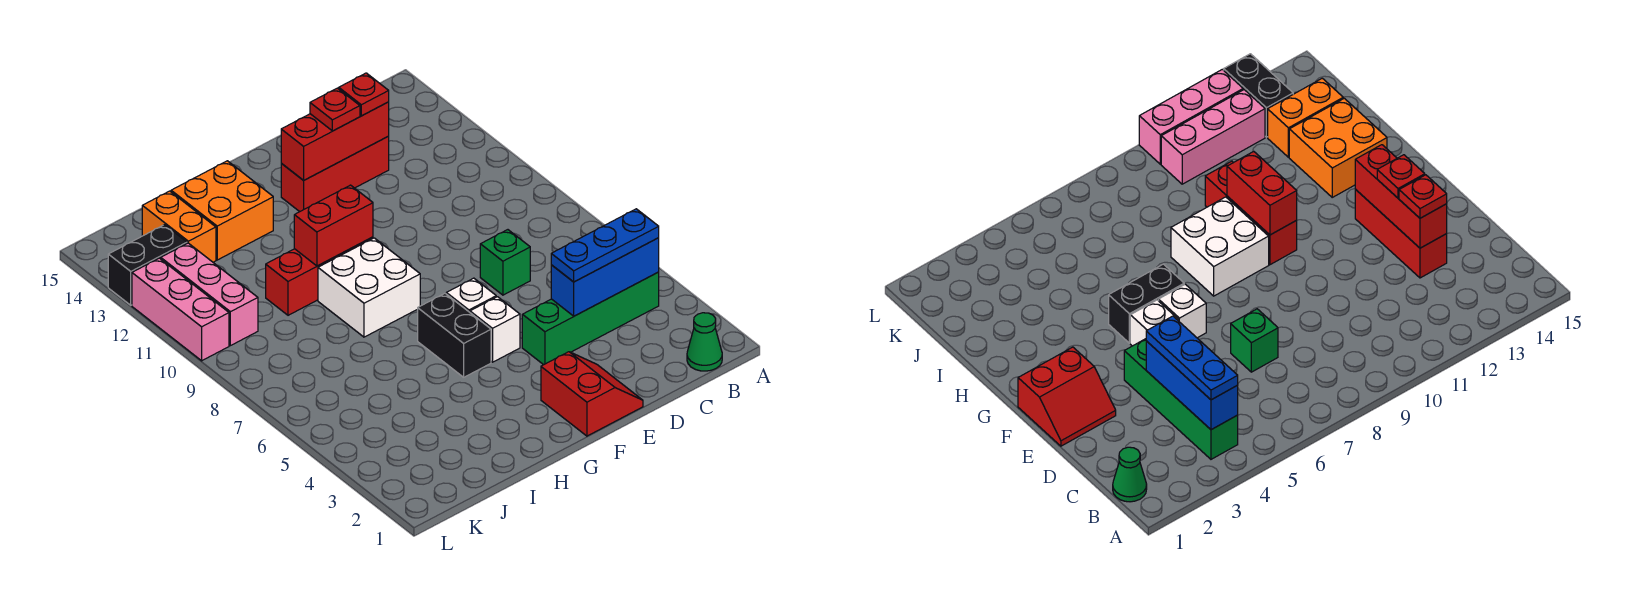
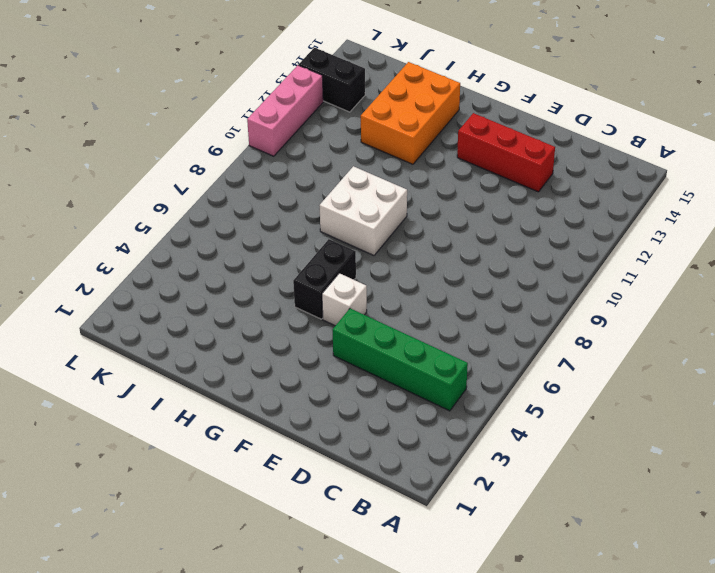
orange 2x3 brick [361,62,460,164] -> orange 2x2 brick [171,161,273,260]
none -> green 1x1 cone [687,313,722,371]
none -> green 1x1 brick [480,230,530,295]
none -> red 2x2 slope [541,352,643,436]

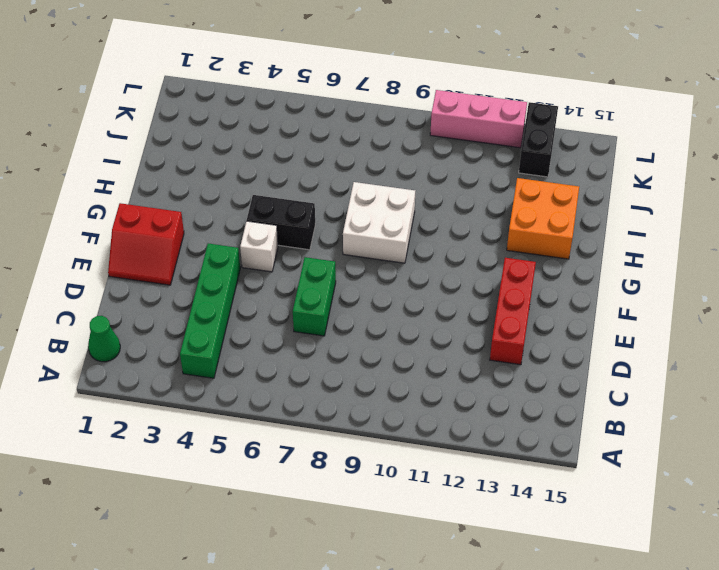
green 1x2 brick [293,257,336,336] -> green 1x1 brick [480,230,530,295]
none -> white 1x1 brick [446,278,496,312]
none -> red 1x3 brick [266,237,373,315]
none -> orange 1x2 brick [142,191,216,262]

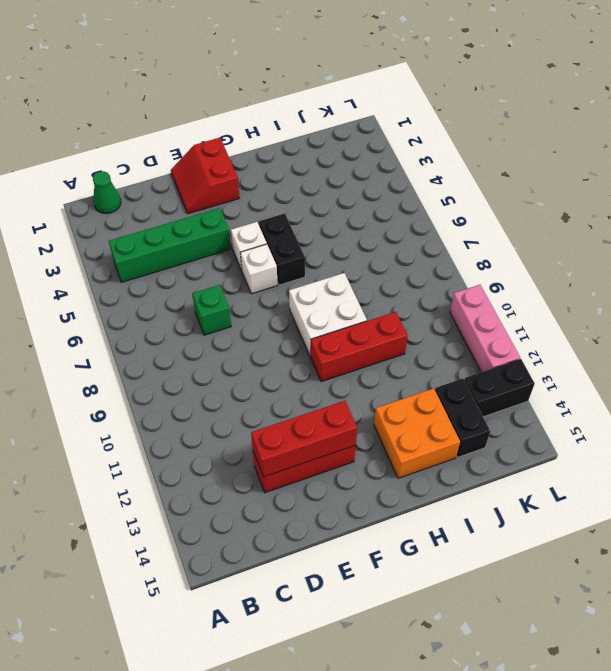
black 1x2 brick [435,379,490,457] -> orange 1x2 brick [142,191,216,262]
none -> pink 1x3 brick [161,243,258,346]
none -> blue 1x3 brick [551,238,659,316]
none -> red 1x2 brick [294,185,373,266]

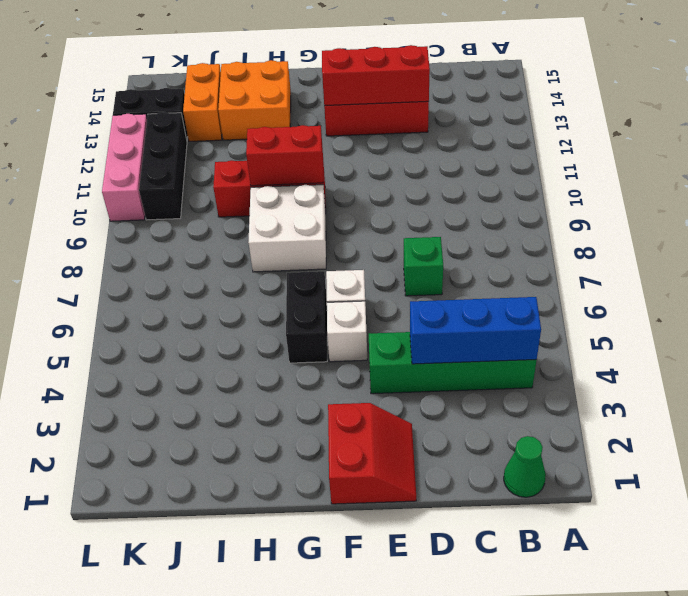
black 1x3 brick [139,112,187,220] -> pink 1x3 brick [161,243,258,346]
none -> blue 1x3 plate [551,209,659,282]
none -> red 1x1 plate [339,73,389,116]
none -> red 1x1 plate [310,88,360,131]

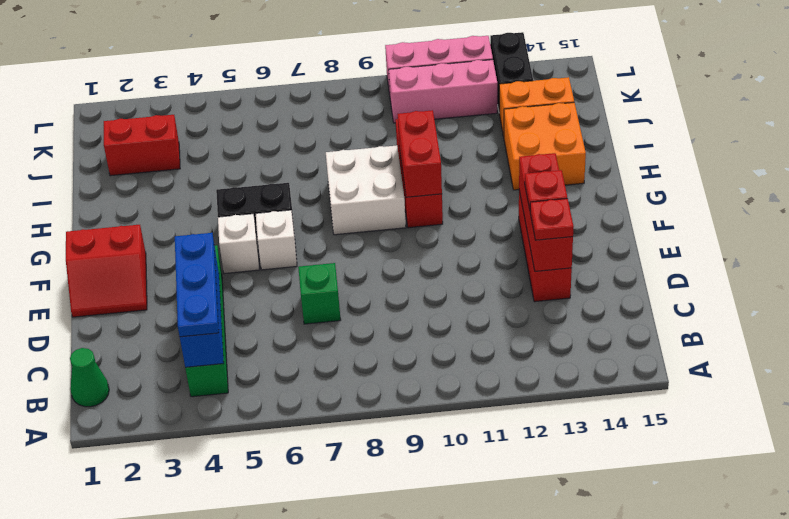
red 1x2 brick [104,115,180,176] -> none

